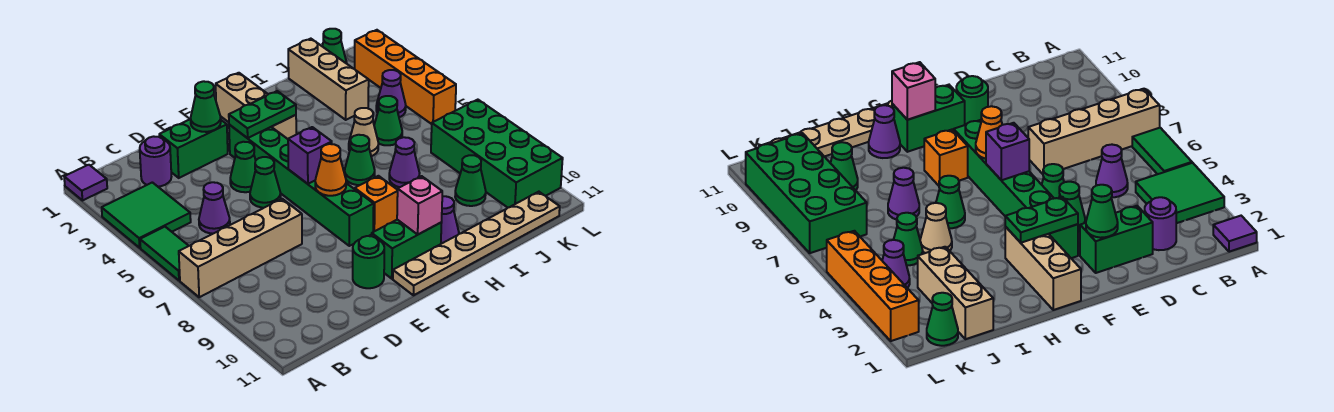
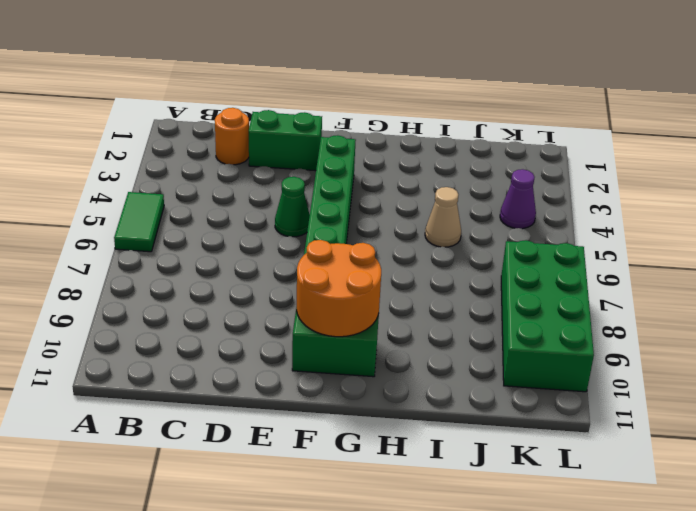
orange 1x1 round brick [215,108,249,165] -> purple 1x1 round brick [140,136,171,187]
orange 2x2 round brick [297,240,381,337] -> pink 1x1 brick [397,176,442,234]
none -> purple 1x1 tile [64,165,107,200]
none -> green 2x2 tile [102,182,191,248]
none -> tan 1x4 brick [179,199,302,297]
none -> purple 1x1 cone [199,182,230,234]

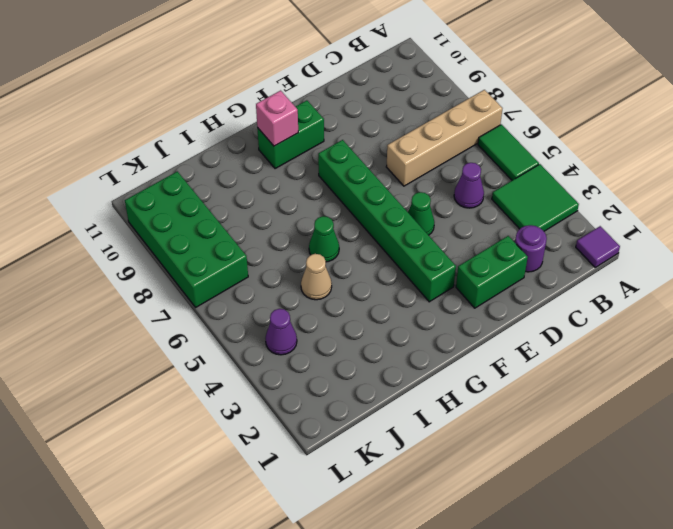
none -> green 1x1 cone [230,142,256,192]
none -> green 1x1 round brick [353,236,384,288]
none -> tan 1x6 plate [393,192,560,295]
none -> tan 1x3 brick [216,73,296,139]

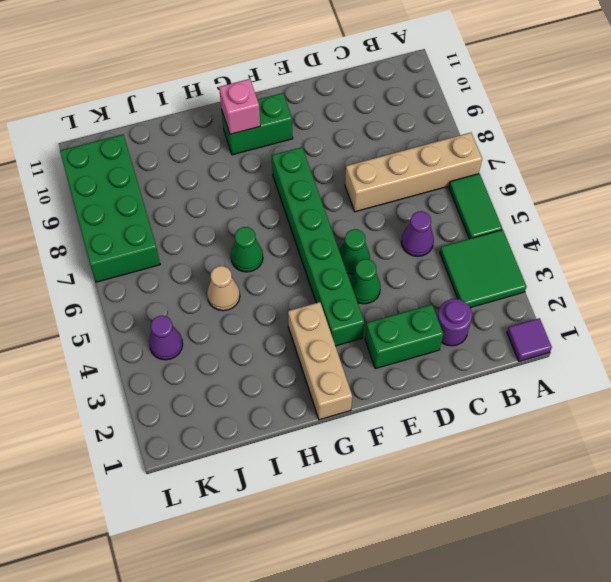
none -> green 1x1 round brick [353,236,384,288]
none -> tan 1x6 plate [393,192,560,295]
none -> orange 1x1 brick [355,176,398,232]
none -> purple 1x1 cone [441,196,459,244]

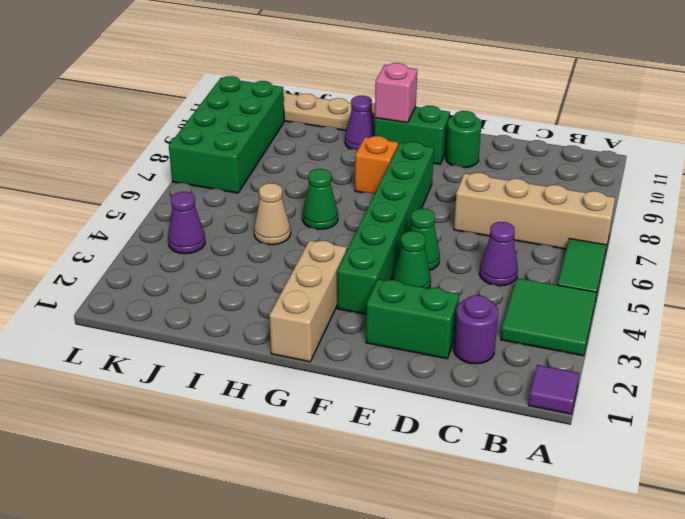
none -> purple 1x1 cone [389,137,420,187]
none -> tan 1x3 brick [288,39,369,120]
none -> green 1x1 cone [374,96,402,145]
none -> green 1x1 cone [455,155,486,206]

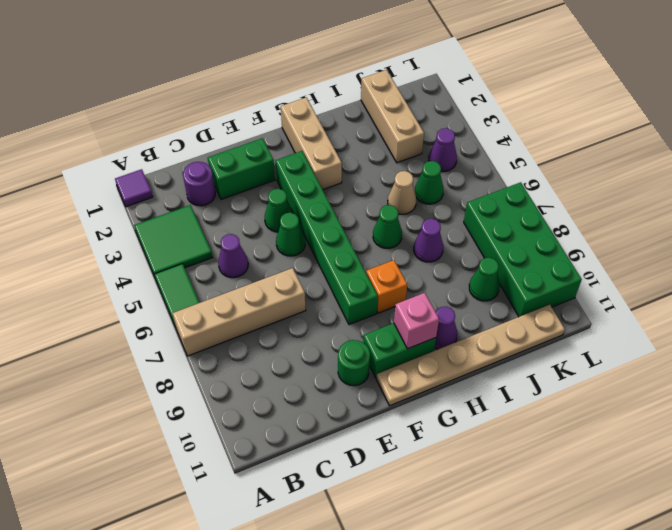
none -> green 1x1 cone [322,29,347,64]
none -> orange 1x4 brick [355,30,456,124]
none -> green 1x1 cone [191,81,221,132]
none -> green 1x2 plate [229,91,296,138]

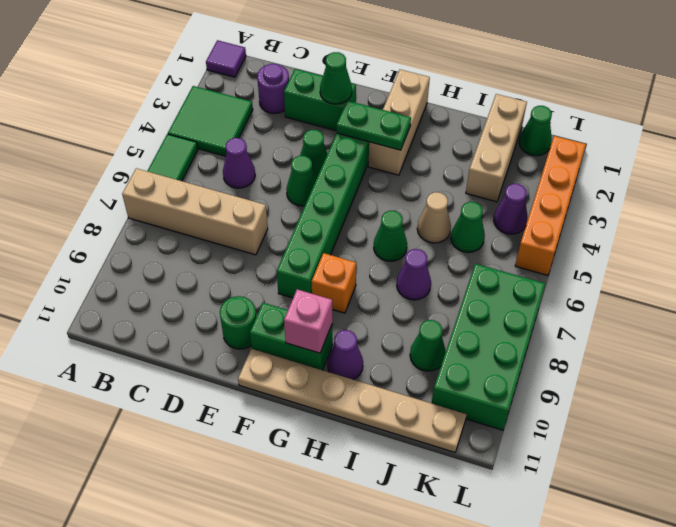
none -> purple 1x1 brick [288,127,332,184]
none -> orange 1x1 cone [315,144,346,196]

